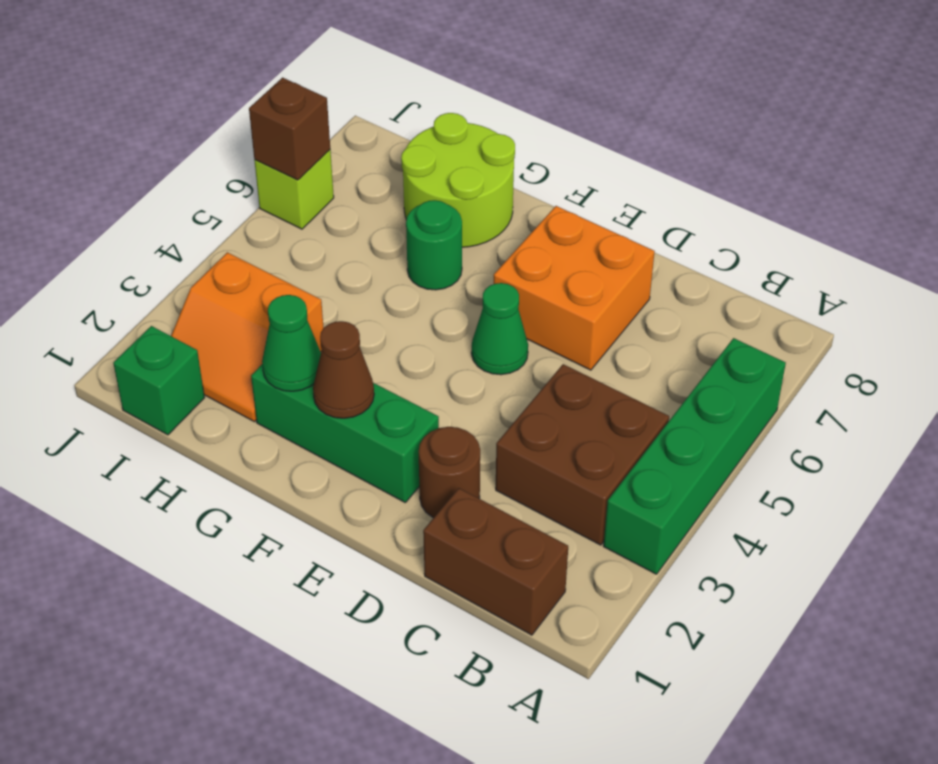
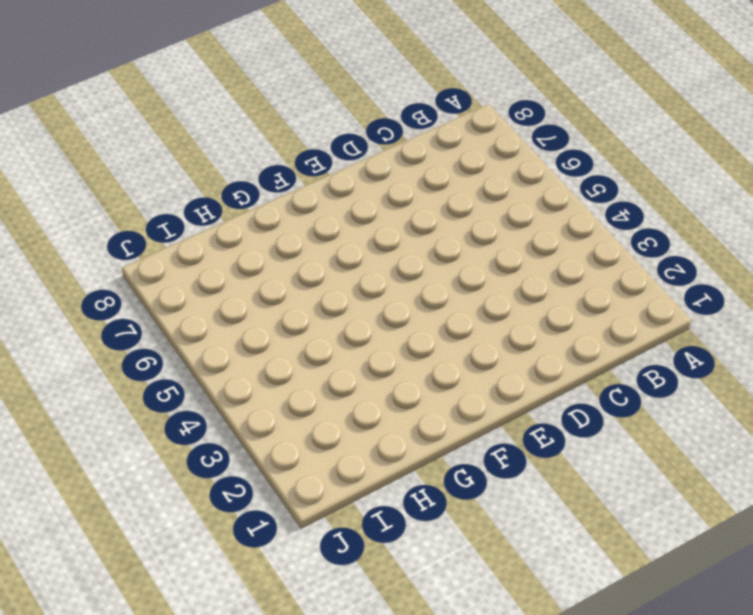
none -> green 1x4 brick [603,338,786,574]
none -> brown 1x2 brick [423,488,568,635]
none -> brown 2x2 brick [496,364,669,545]

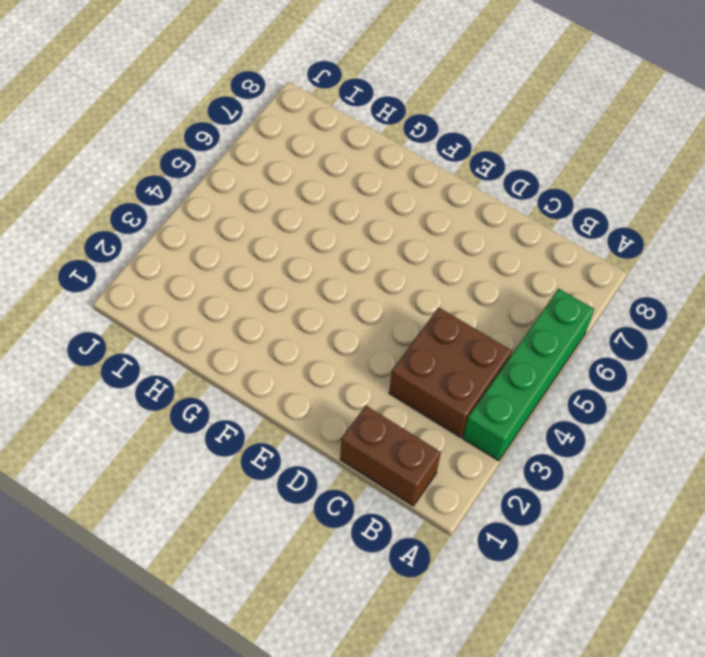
none -> brown 1x1 round brick [419,427,480,518]
none -> orange 2x2 brick [494,206,655,370]
none -> green 1x3 brick [251,364,439,502]

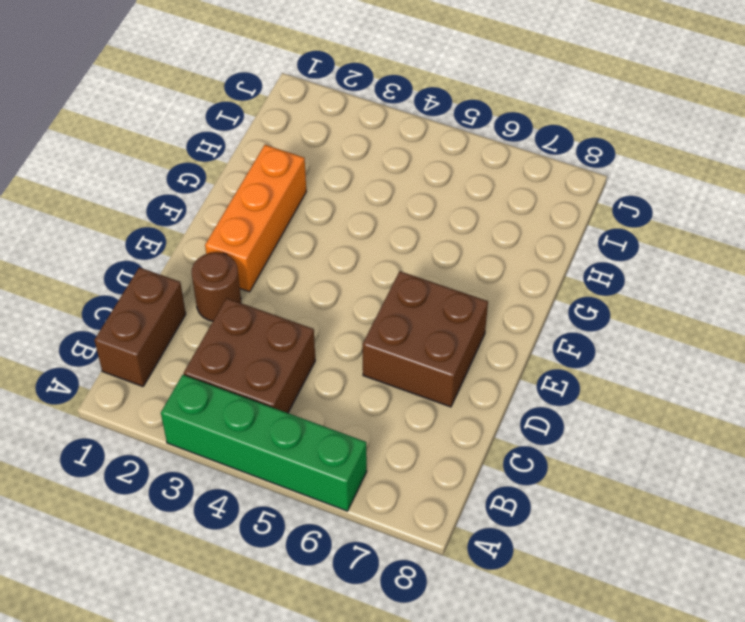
brown 2x2 brick [363,271,488,407] -> orange 2x2 brick [494,206,655,370]
orange 1x3 brick [205,145,306,292] -> green 1x3 brick [251,364,439,502]
none -> green 1x1 cone [471,283,528,375]
none -> green 1x1 round brick [406,200,462,290]
none -> lime 2x2 round brick [401,113,515,247]

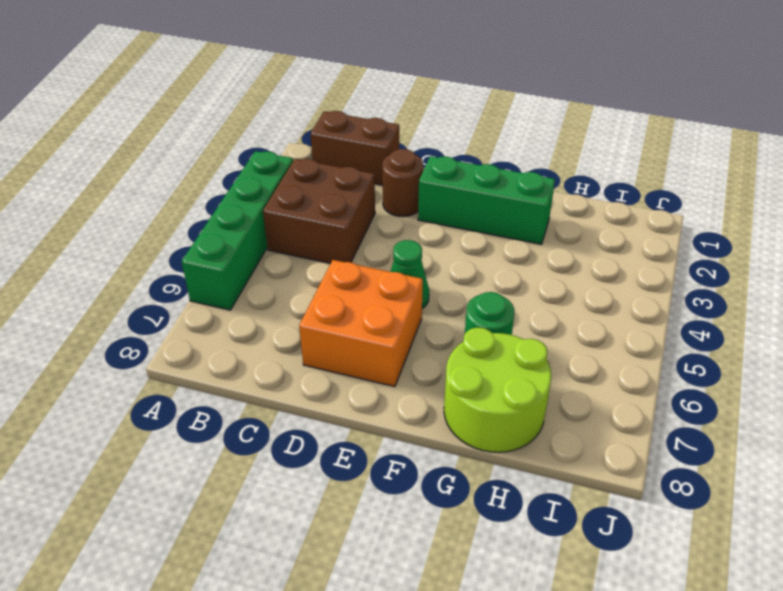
none -> orange 2x2 slope [171,252,324,422]
none -> green 1x1 brick [113,326,204,435]
none -> lime 1x1 brick [254,150,334,229]

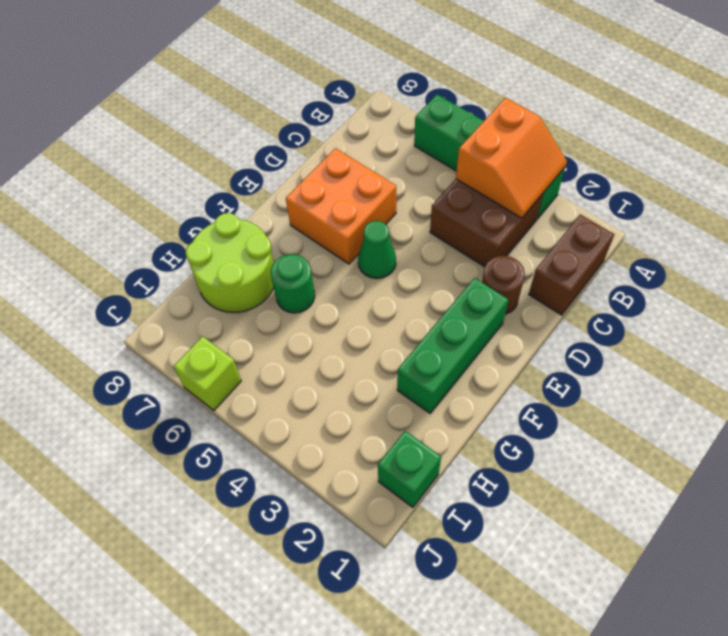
orange 2x2 slope [456,98,567,218] -> orange 2x2 slope moved to [171,252,324,422]
none -> brown 1x1 cone [313,321,374,418]
none -> green 1x1 cone [262,295,321,391]
none -> brown 1x1 brick [249,78,330,180]

